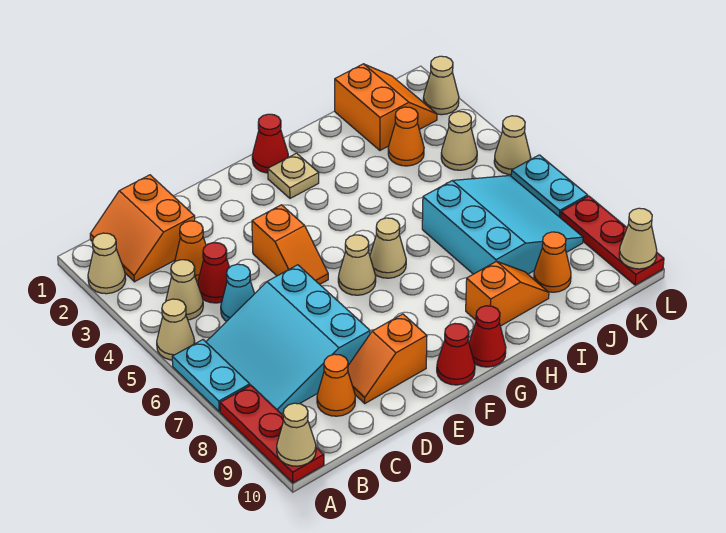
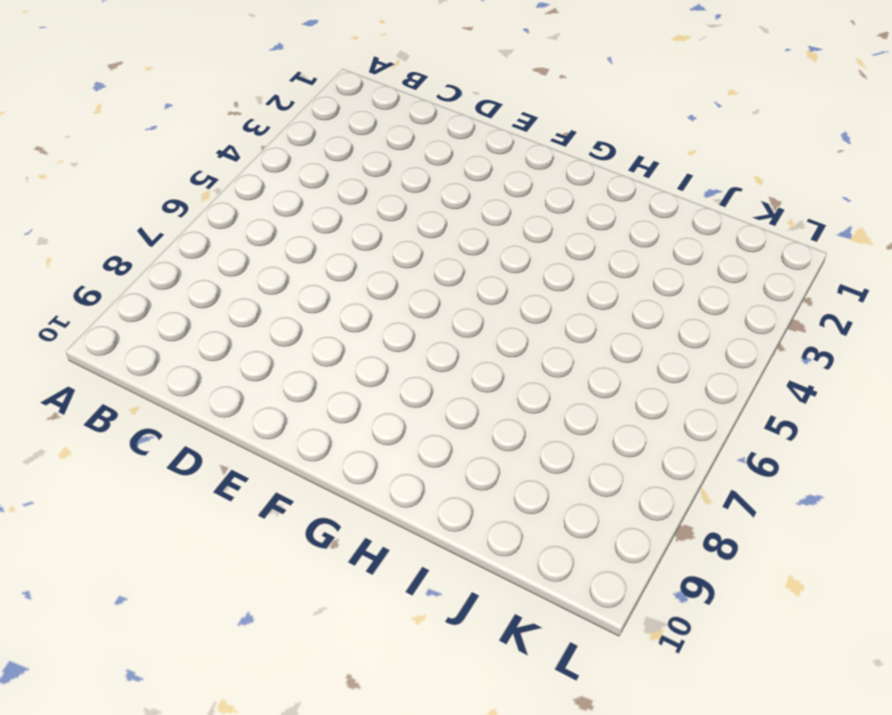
none -> tan 1x1 cone [88,233,126,294]
none -> tan 1x1 cone [157,299,195,360]
none -> cyan 1x2 plate [172,340,250,412]
none -> red 1x3 plate [220,385,324,483]

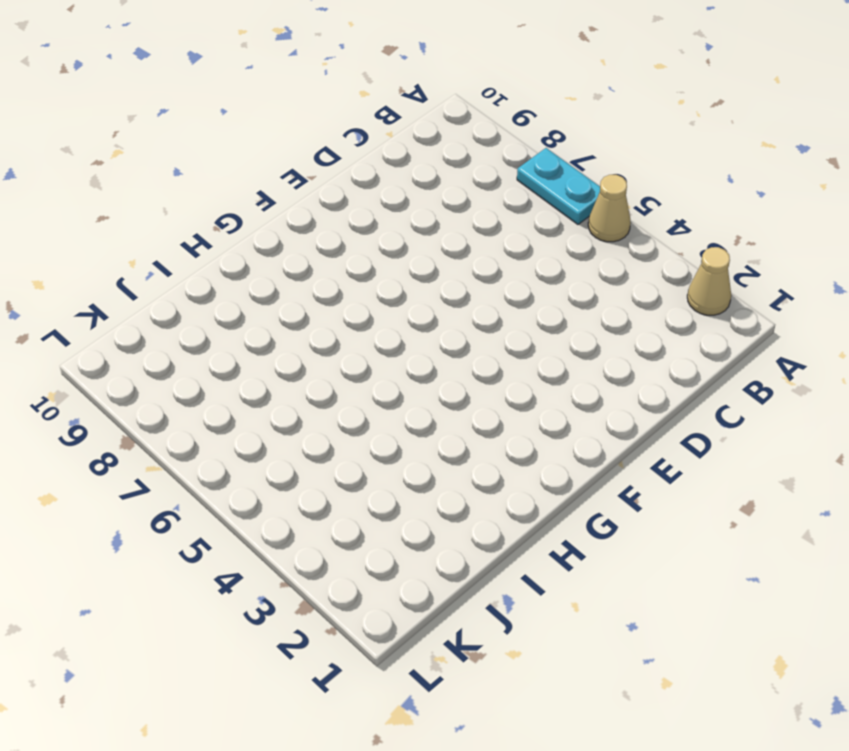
none -> red 1x3 plate [220,385,324,483]
none -> orange 2x2 slope [90,175,195,282]
none -> tan 1x1 cone [166,260,203,320]
none -> cyan 3x3 slope [206,265,370,414]

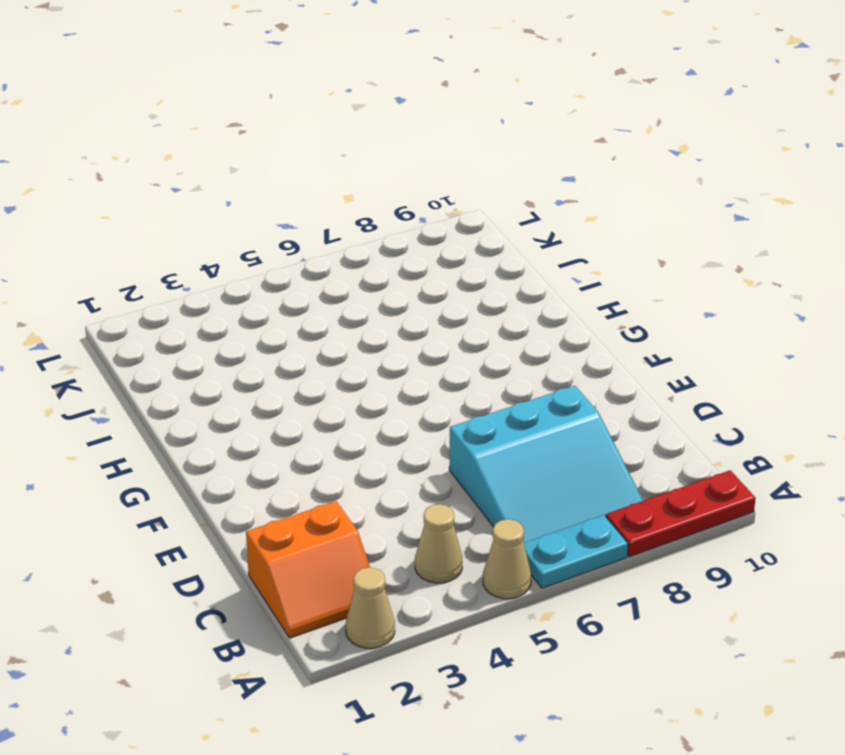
none -> orange 1x1 cone [175,221,206,281]
none -> red 1x1 cone [198,243,230,303]
none -> cyan 1x1 cone [221,264,255,321]
none -> orange 1x1 cone [317,354,355,416]

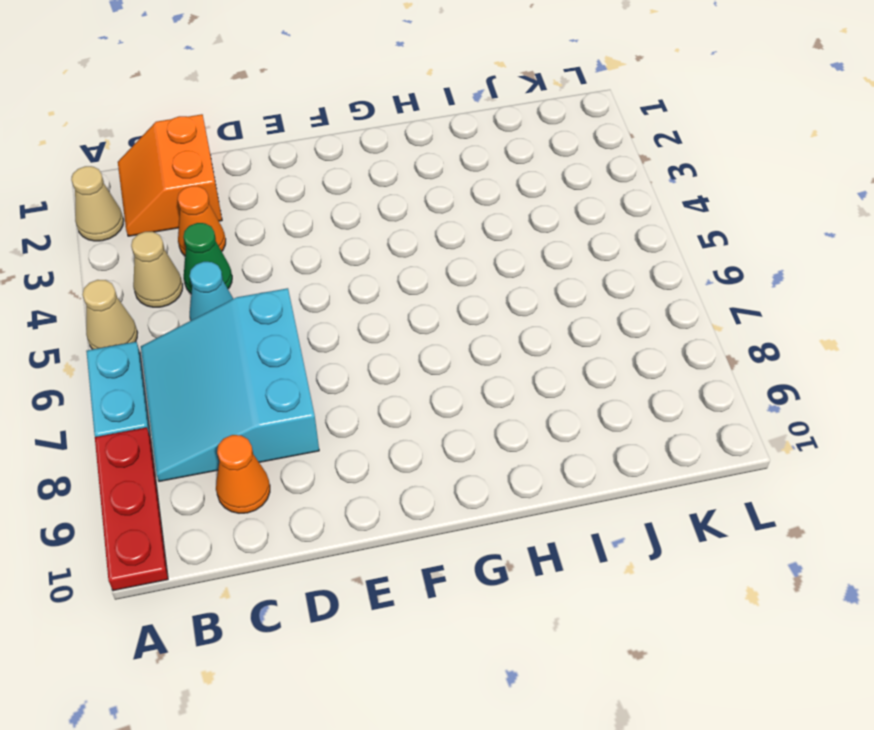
green 1x1 cone [183,223,232,294] -> red 1x1 cone [198,243,230,303]
none -> orange 1x2 slope [348,314,427,403]
none -> orange 1x2 slope [252,205,328,284]
none -> tan 1x1 cone [338,235,376,295]
none -> red 1x1 cone [437,323,475,385]

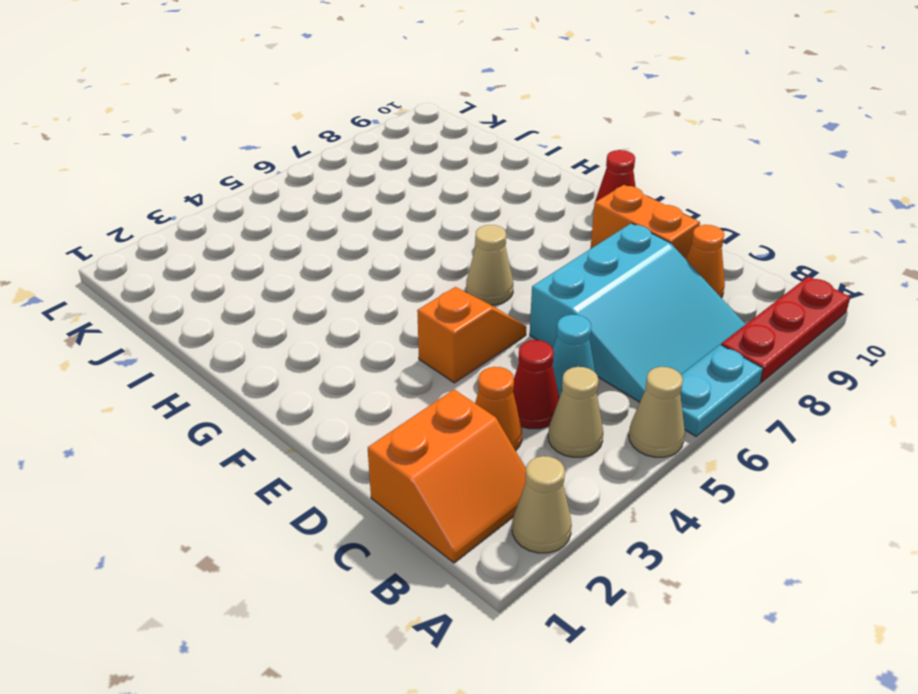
orange 1x2 brick [591,185,700,259] -> orange 1x2 slope [348,314,427,403]
none -> red 1x1 cone [252,114,288,173]
none -> tan 1x1 plate [268,153,319,198]
none -> tan 1x1 cone [370,218,406,278]
none -> red 1x1 cone [469,306,506,367]

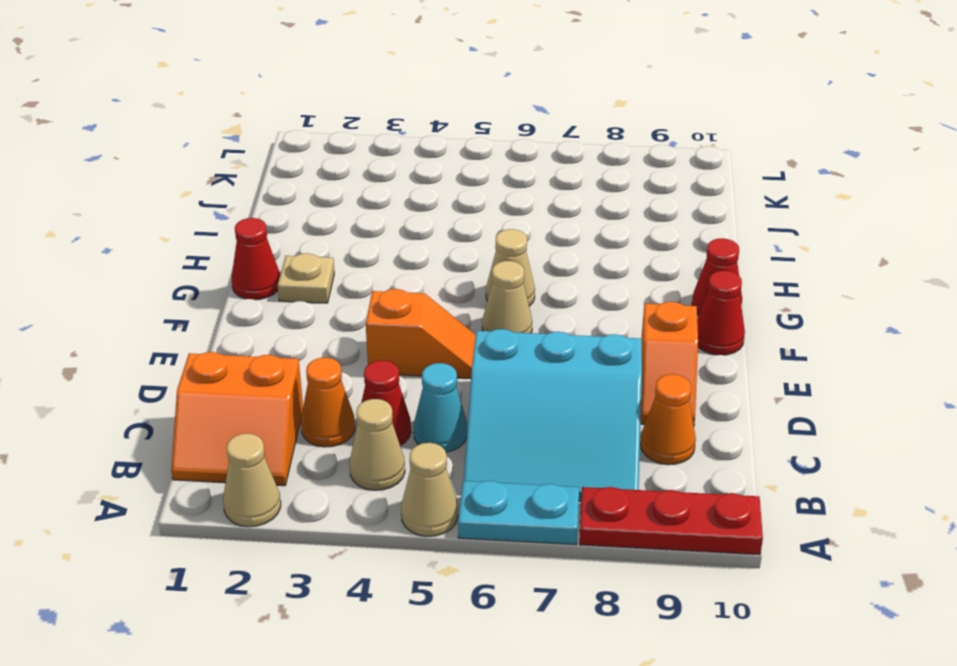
none -> orange 1x2 slope [466,261,549,326]
none -> cyan 3x3 slope [422,176,583,274]
none -> orange 2x2 slope [335,64,437,150]
none -> orange 1x1 cone [388,107,424,166]

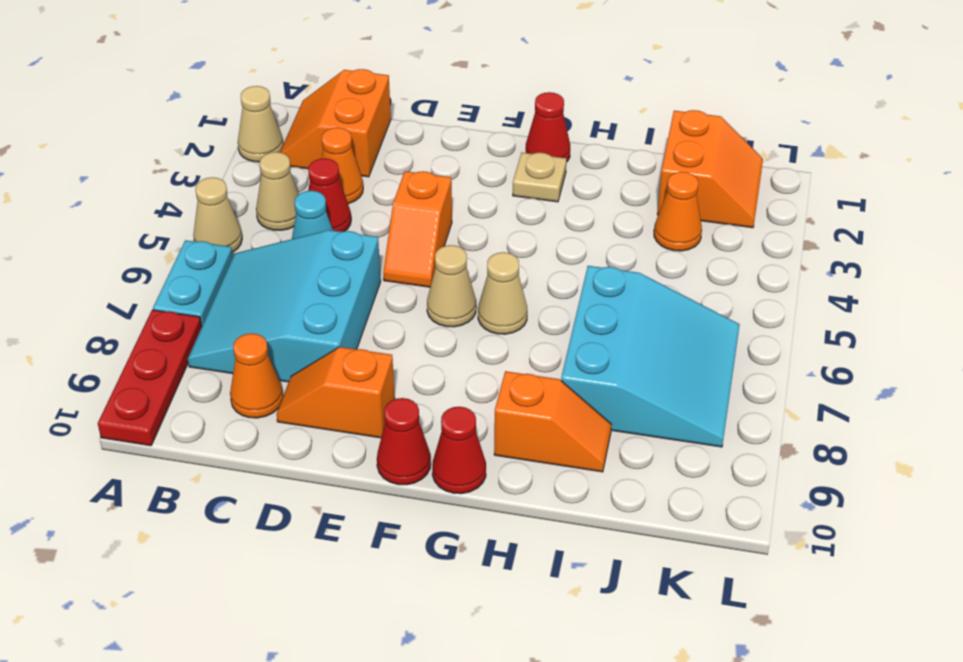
none -> orange 1x1 cone [534,232,571,292]
none -> tan 1x1 cone [441,111,477,170]
none -> tan 1x1 cone [423,56,459,115]
none -> tan 1x1 cone [494,116,531,175]

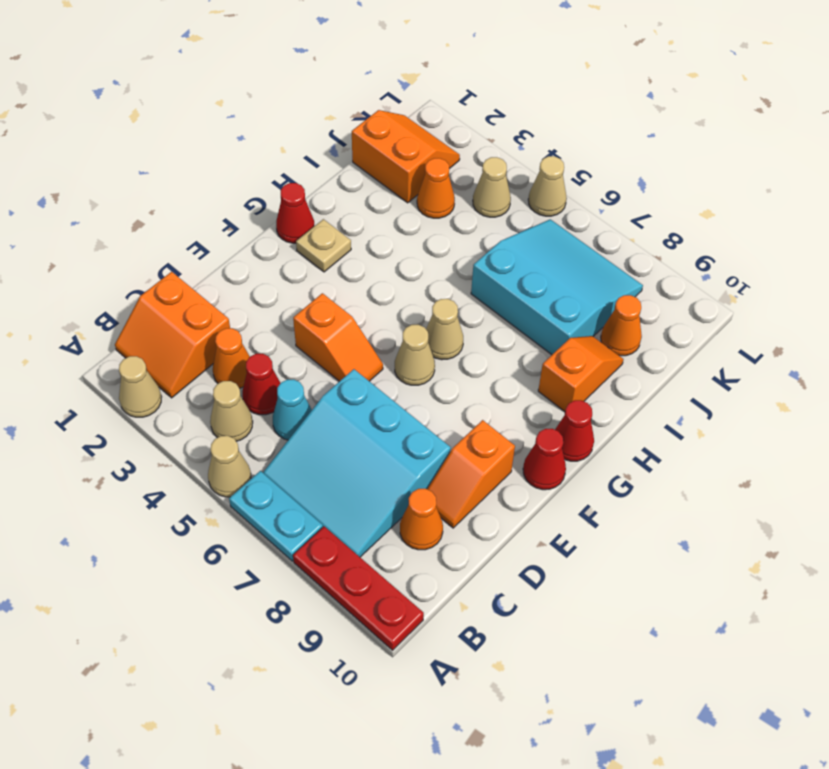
none -> tan 1x1 cone [423,56,459,115]
none -> cyan 1x2 plate [511,155,588,218]
none -> red 1x3 plate [561,196,664,285]
none -> tan 1x1 cone [277,403,316,466]

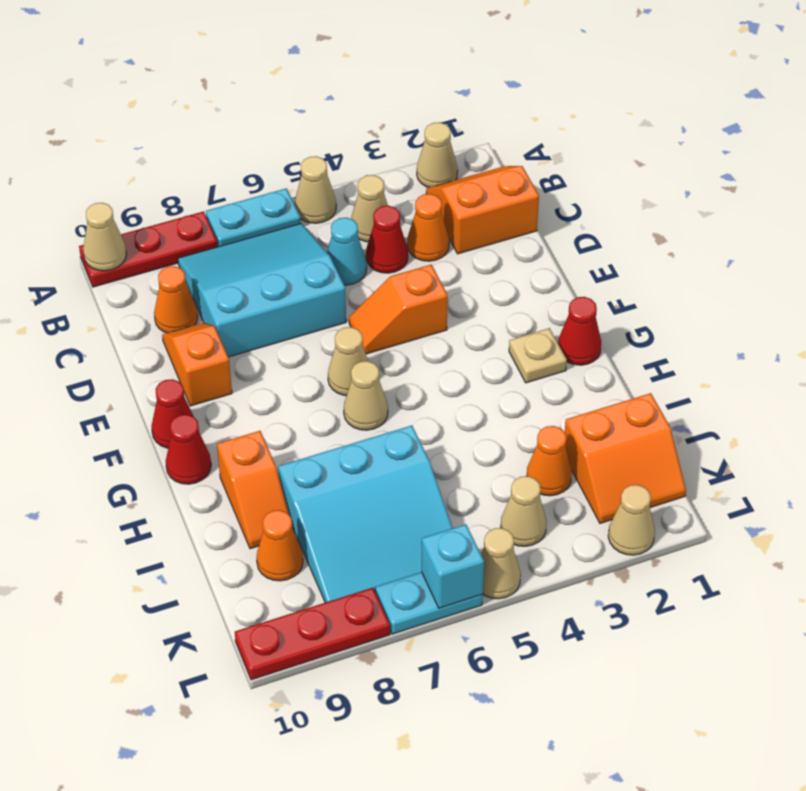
cyan 1x1 brick [422,524,484,608] -> none
none -> tan 1x1 cone [619,208,657,269]

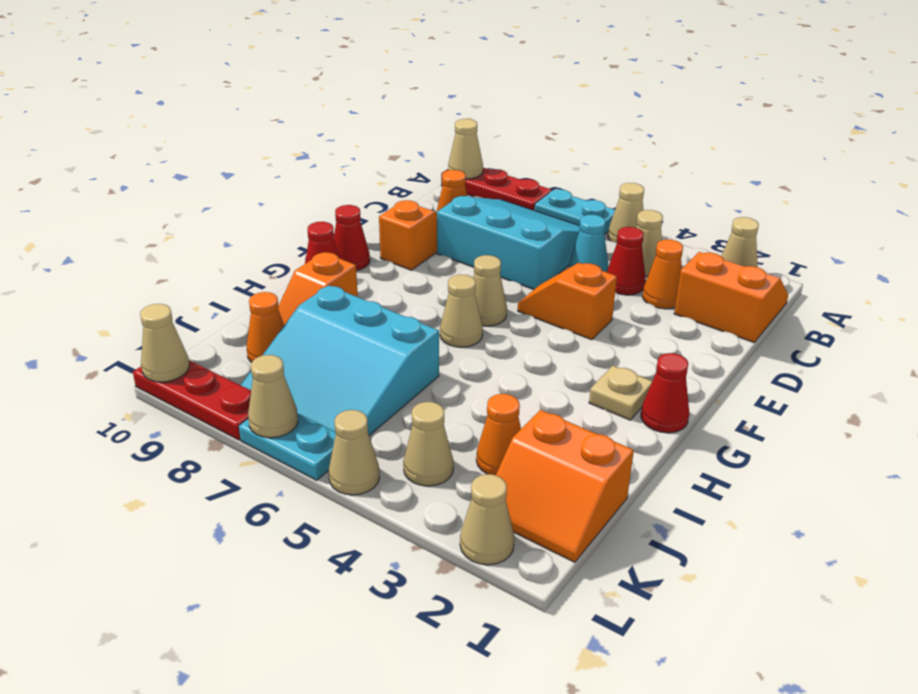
tan 1x1 cone [248,355,298,438] -> none

